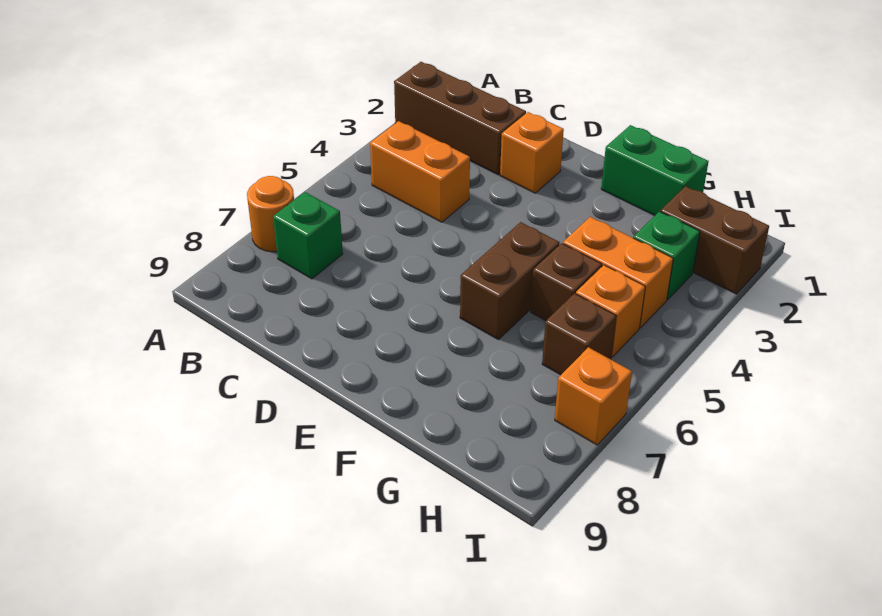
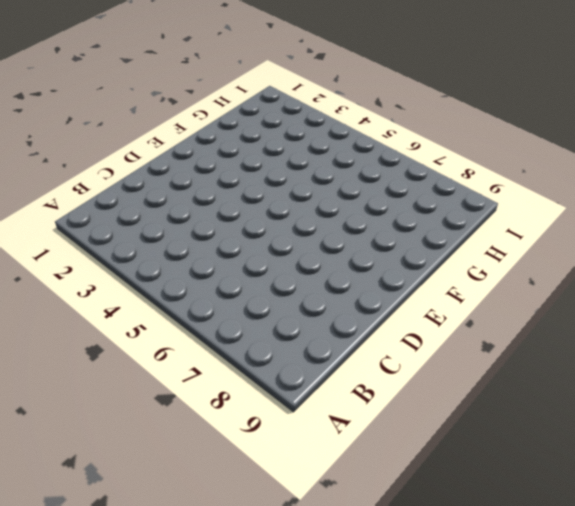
none -> brown 1x3 brick [394,62,526,175]
none -> orange 1x1 round brick [247,176,294,252]
none -> orange 1x2 brick [370,121,470,222]

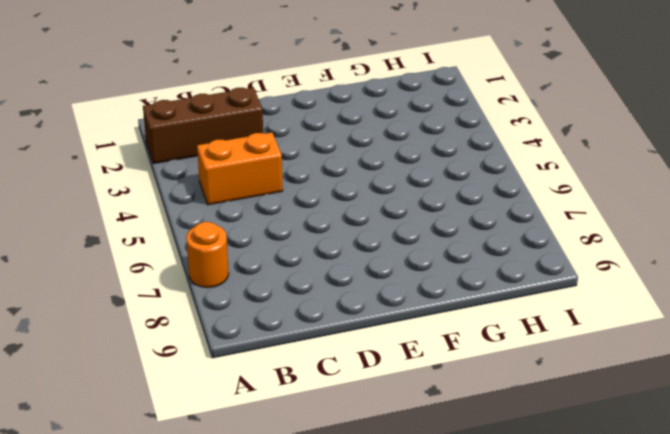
none -> green 1x1 brick [273,192,343,279]
none -> orange 1x1 brick [500,112,564,193]
none -> green 1x2 brick [601,125,709,216]

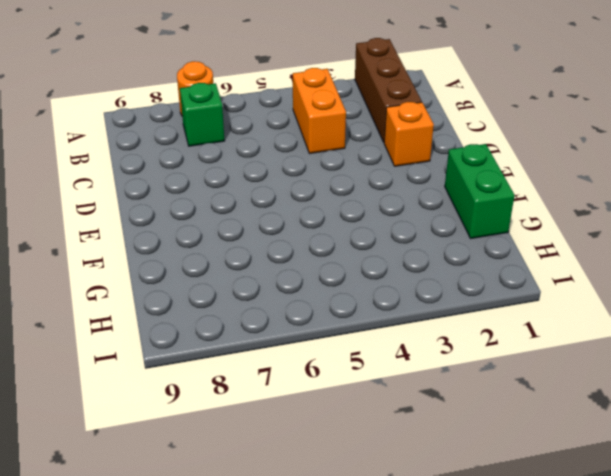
none -> brown 1x2 brick [460,222,560,339]
none -> orange 1x2 brick [563,217,673,328]
none -> brown 1x1 brick [531,243,602,321]

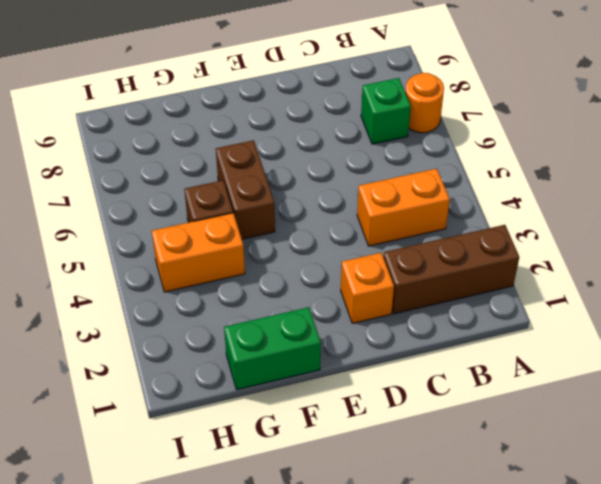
none -> brown 1x2 brick [660,186,769,294]
none -> green 1x1 brick [633,212,700,300]
none -> orange 1x1 brick [576,265,645,357]

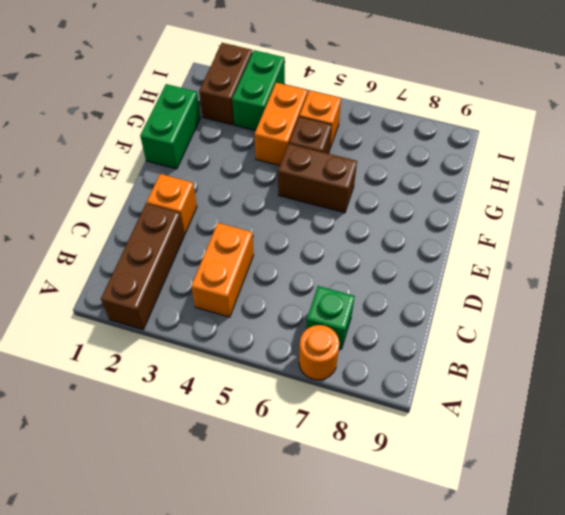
green 1x2 brick [232,50,285,131] -> green 1x1 brick [633,212,700,300]
none -> brown 1x1 brick [542,293,616,375]
none -> orange 1x1 brick [555,347,632,445]

